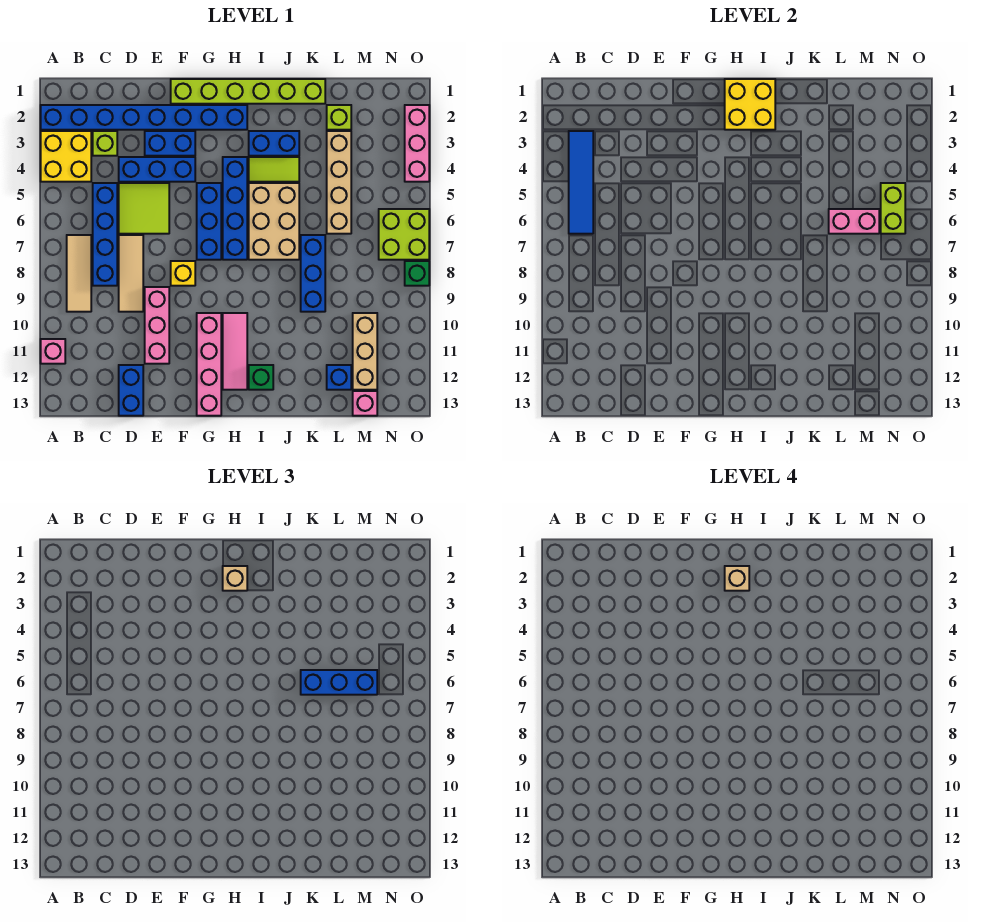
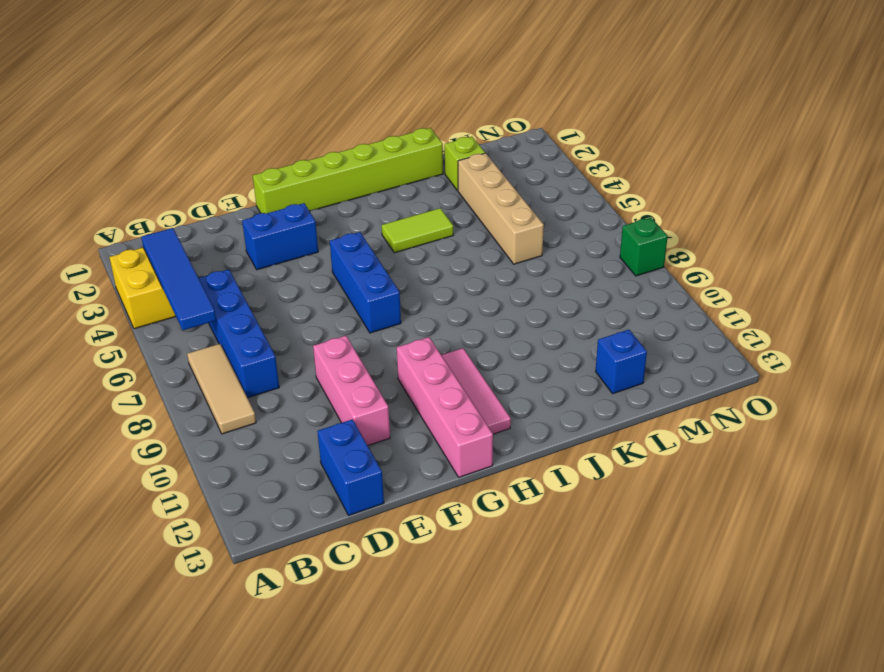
none -> blue 1x8 brick [41,105,247,130]
none -> pink 1x1 brick [41,339,65,364]
none -> lime 1x1 brick [93,131,117,156]
none -> blue 1x3 brick [119,157,195,182]

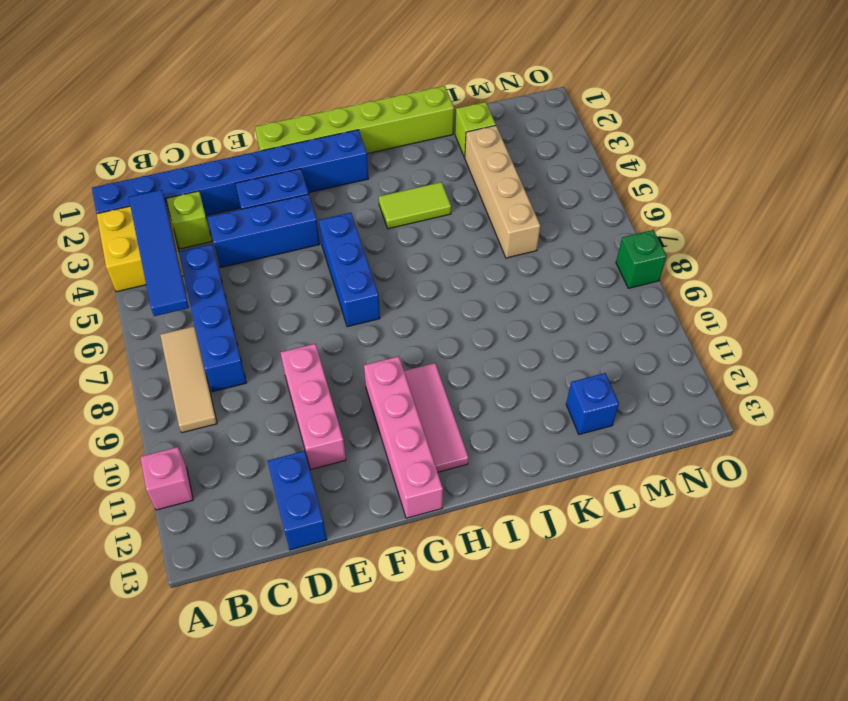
none -> lime 2x2 tile [119,183,169,234]
none -> tan 1x3 tile [119,235,143,312]
none -> yellow 1x1 brick [171,261,195,286]
none -> blue 1x4 brick [223,157,247,260]

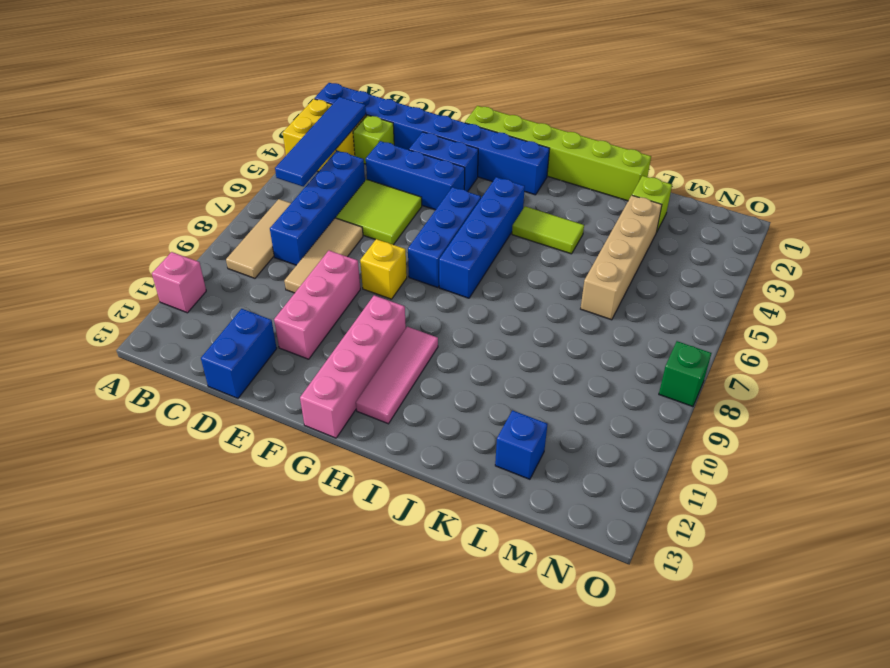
none -> blue 1x2 brick [249,131,299,156]
none -> tan 2x3 brick [249,183,299,260]
none -> green 1x1 brick [249,365,273,390]
none -> blue 1x3 brick [301,235,325,312]

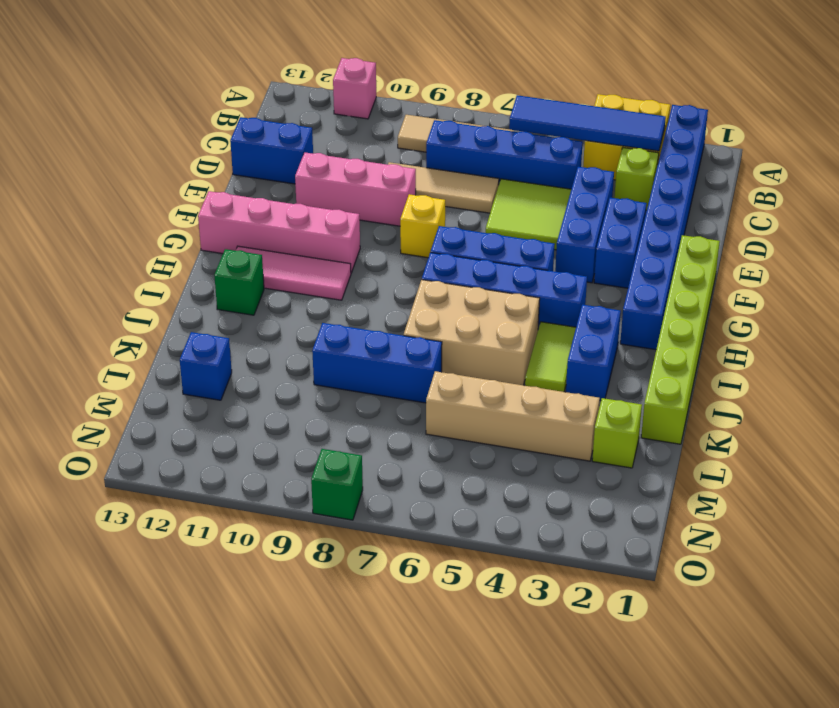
none -> tan 1x3 brick [353,313,377,390]
none -> pink 1x1 brick [353,391,377,416]
none -> lime 2x2 brick [379,209,429,260]
none -> pink 1x3 brick [405,105,429,182]

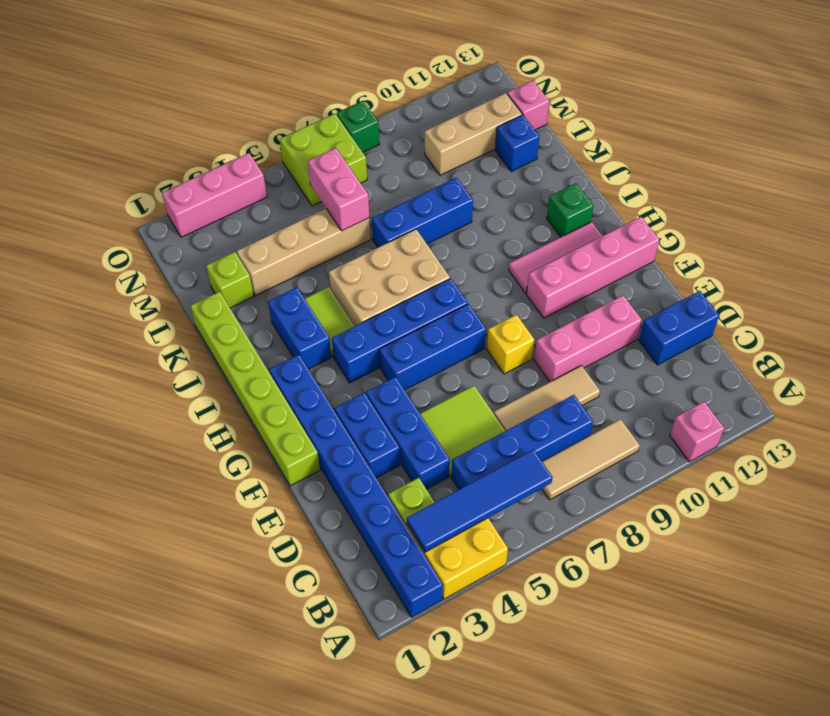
none -> yellow 2x2 brick [725,79,775,130]
none -> lime 1x2 brick [881,183,905,234]
none -> tan 1x1 brick [223,566,247,591]
none -> blue 1x3 brick [301,670,377,695]

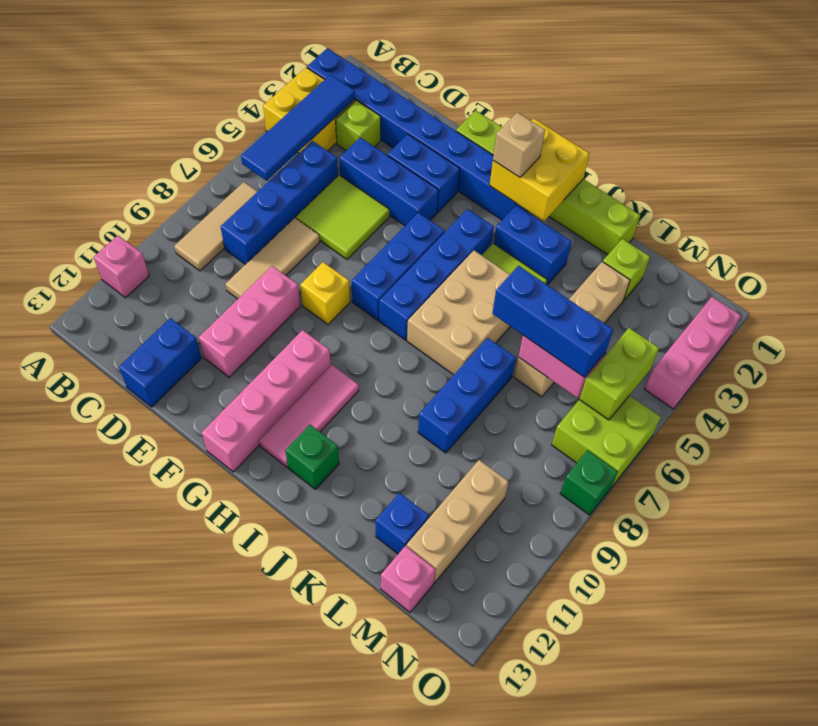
none -> tan 1x1 brick [725,566,749,591]

